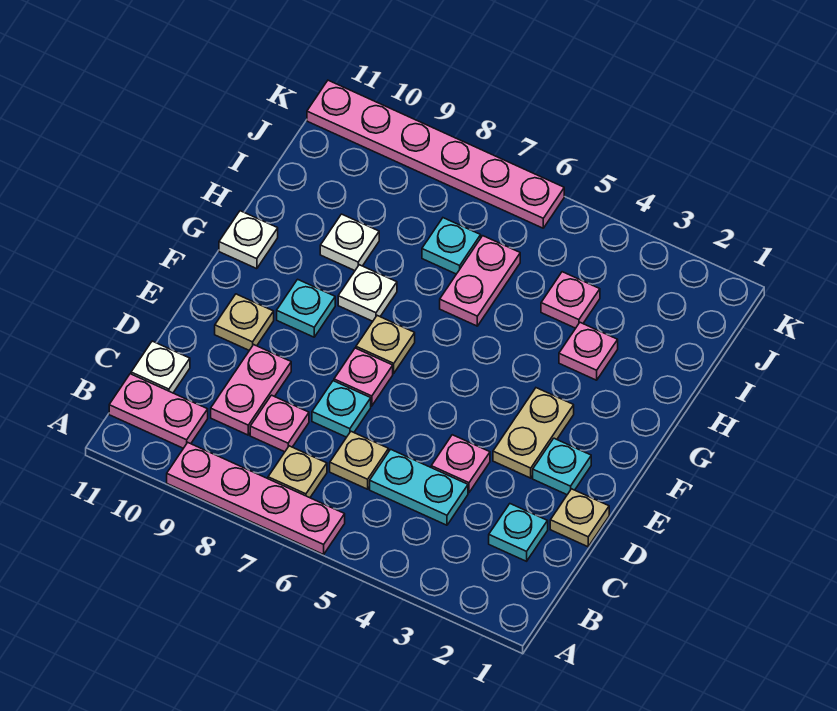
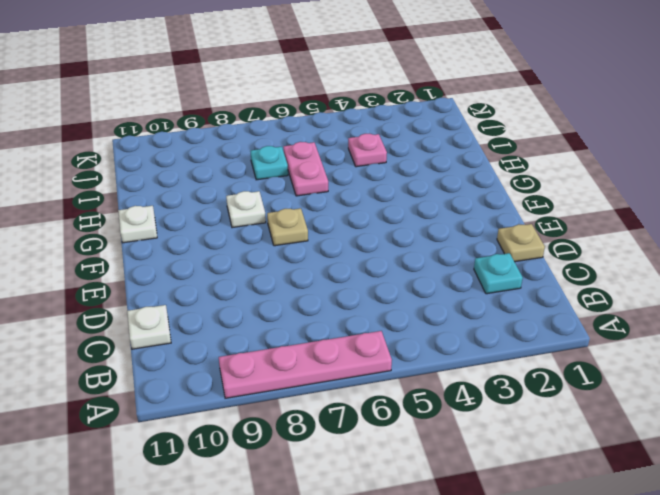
none -> tan 1x1 plate [268,446,327,498]
none -> pink 1x2 plate [109,374,208,448]
none -> cyan 1x2 plate [370,449,468,525]

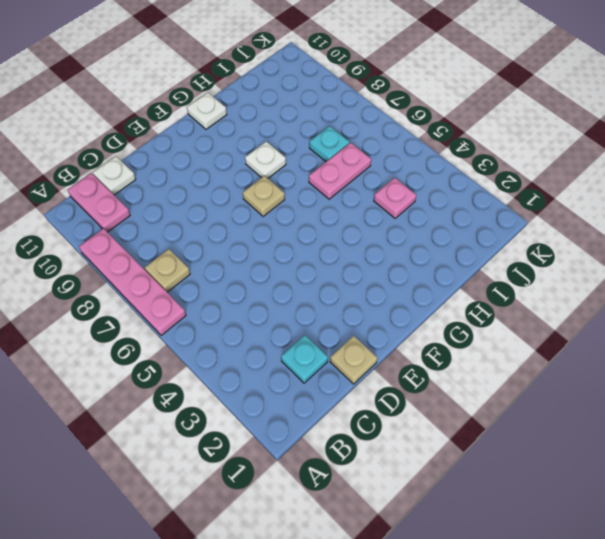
none -> cyan 1x2 plate [370,449,468,525]
none -> tan 1x1 plate [330,432,389,489]
none -> pink 1x1 plate [250,395,309,452]

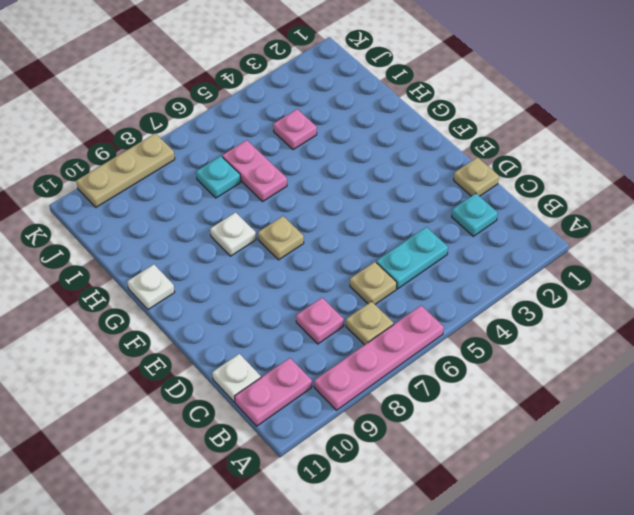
tan 1x3 plate [76,133,175,207] -> pink 1x6 plate [307,80,564,228]
none -> pink 1x2 plate [211,345,291,435]
none -> pink 1x1 plate [431,435,490,493]
none -> cyan 1x1 plate [312,381,371,437]

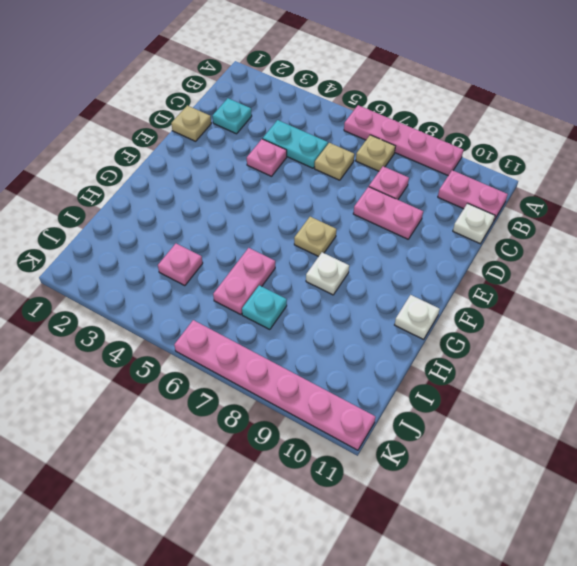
pink 1x2 plate [353,187,423,239] -> pink 1x2 plate turned to [211,345,291,435]
none -> cyan 1x1 plate [312,381,371,437]
none -> cyan 1x1 plate [533,438,591,495]
none -> tan 1x2 plate [493,388,574,478]

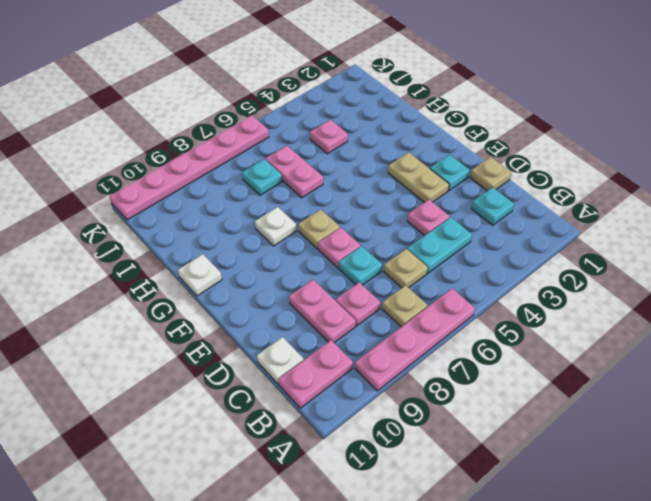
none -> tan 1x1 plate [215,294,274,350]
none -> cyan 1x1 plate [277,279,335,337]
none -> pink 1x1 plate [559,323,618,380]

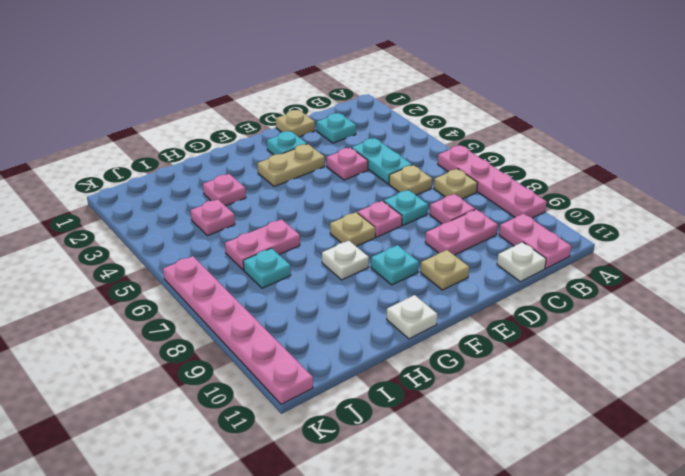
none -> white 1x1 plate [320,214,379,271]

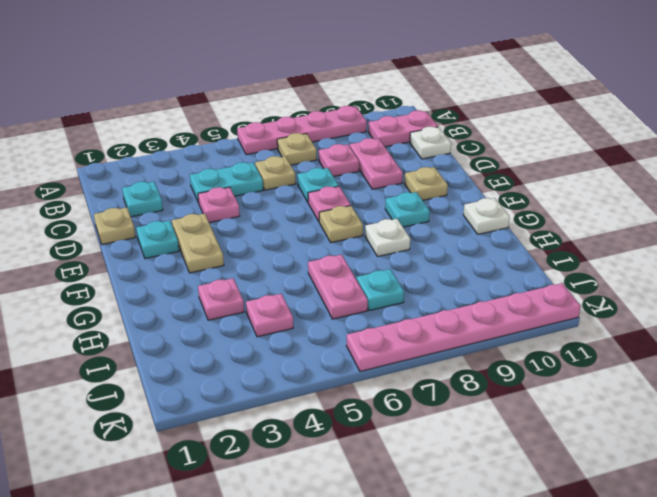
none -> white 1x1 plate [320,214,379,271]

